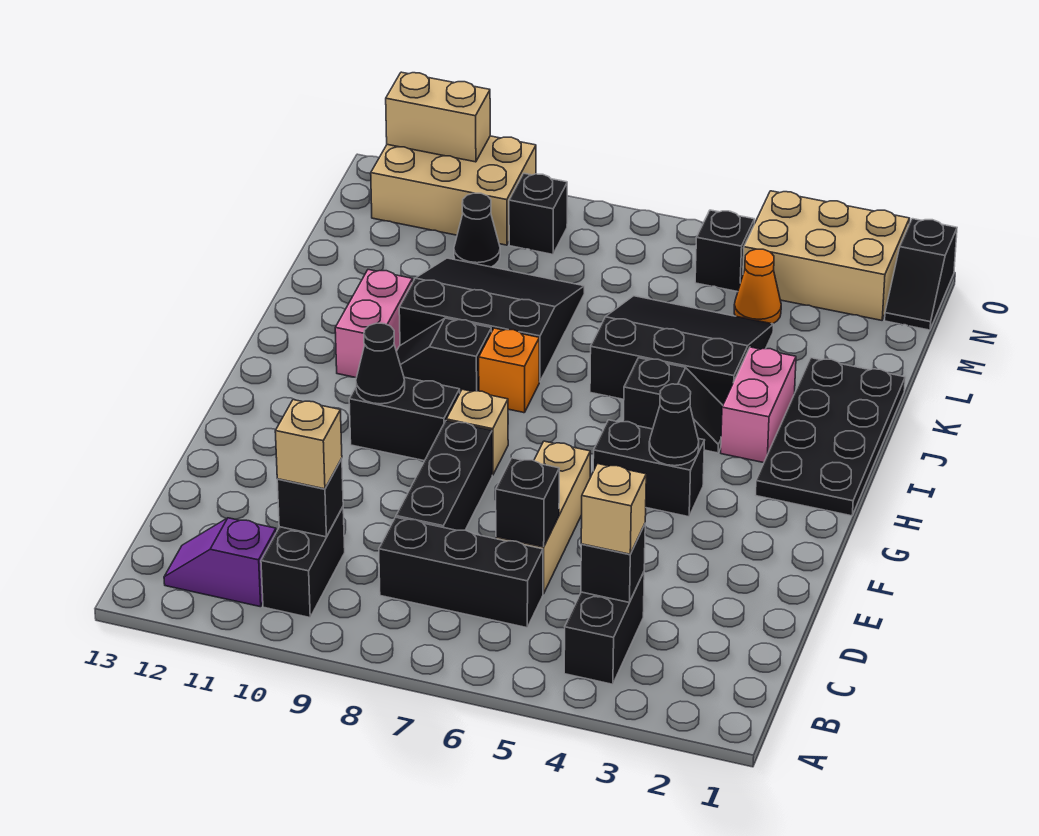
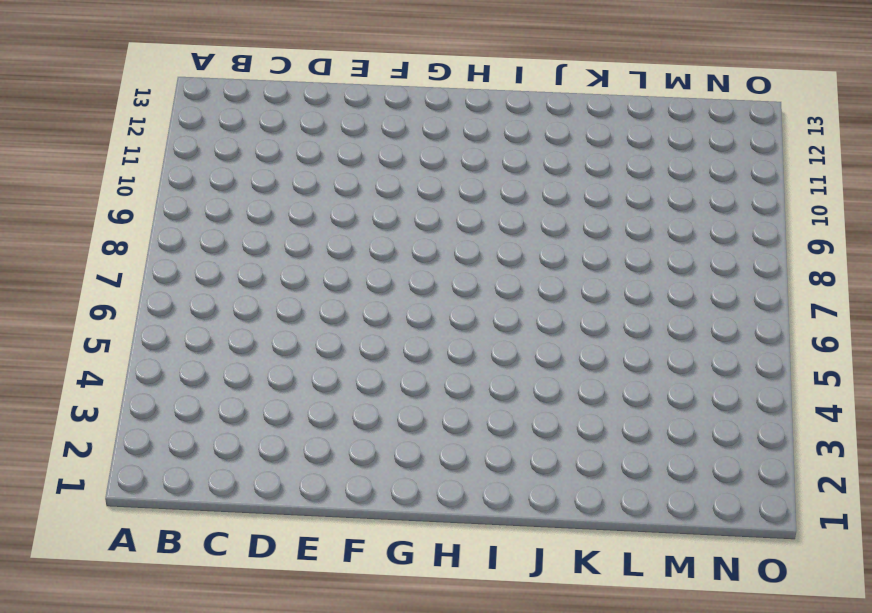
none -> black 1x2 brick [564,572,644,684]
none -> black 1x2 brick [261,507,345,618]
none -> purple 1x2 slope [164,518,276,607]
none -> black 1x3 brick [379,517,543,628]

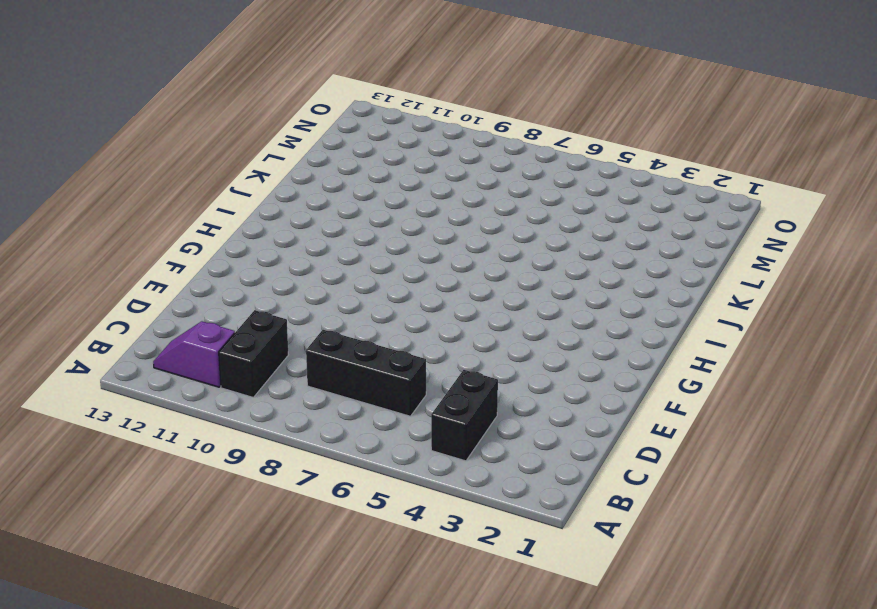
none -> tan 1x3 brick [496,441,590,594]
none -> black 1x3 brick [396,421,492,530]
none -> black 1x2 brick [593,420,704,517]
none -> tan 1x1 brick [446,389,508,475]

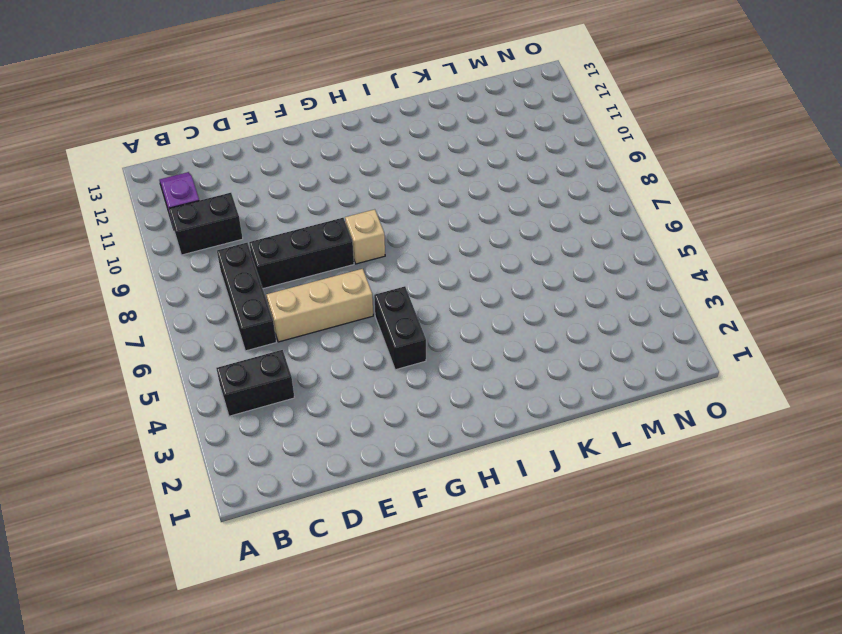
none -> black 1x2 brick [349,377,460,461]
none -> black 2x4 plate [756,358,905,516]
none -> pink 1x2 brick [721,347,796,463]
none -> black 1x2 slope [623,358,723,453]

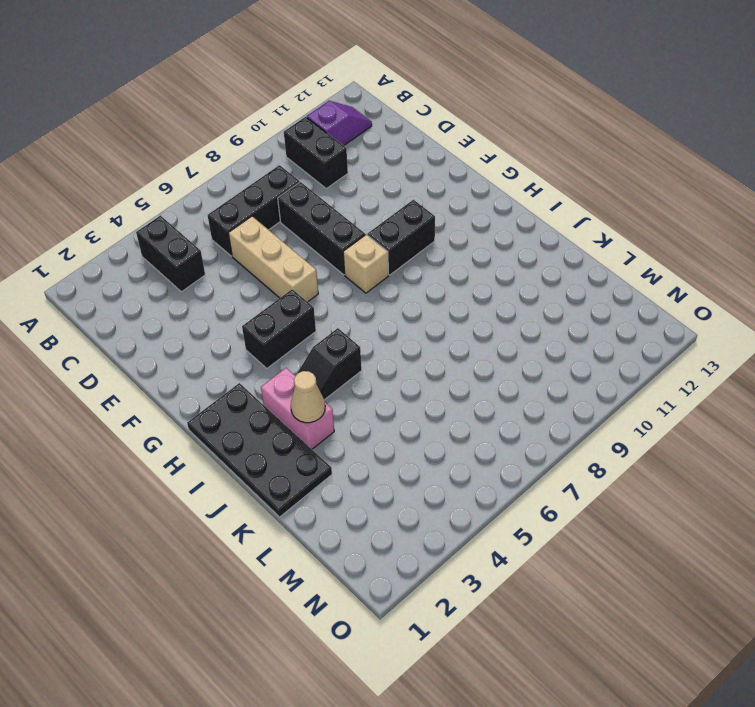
tan 1x1 cone [291,371,325,423] -> none
none -> orange 1x1 brick [479,328,539,413]
none -> black 1x2 slope [396,318,491,392]
none -> pink 1x2 brick [335,270,413,378]
none -> black 3x3 slope [590,296,773,405]

